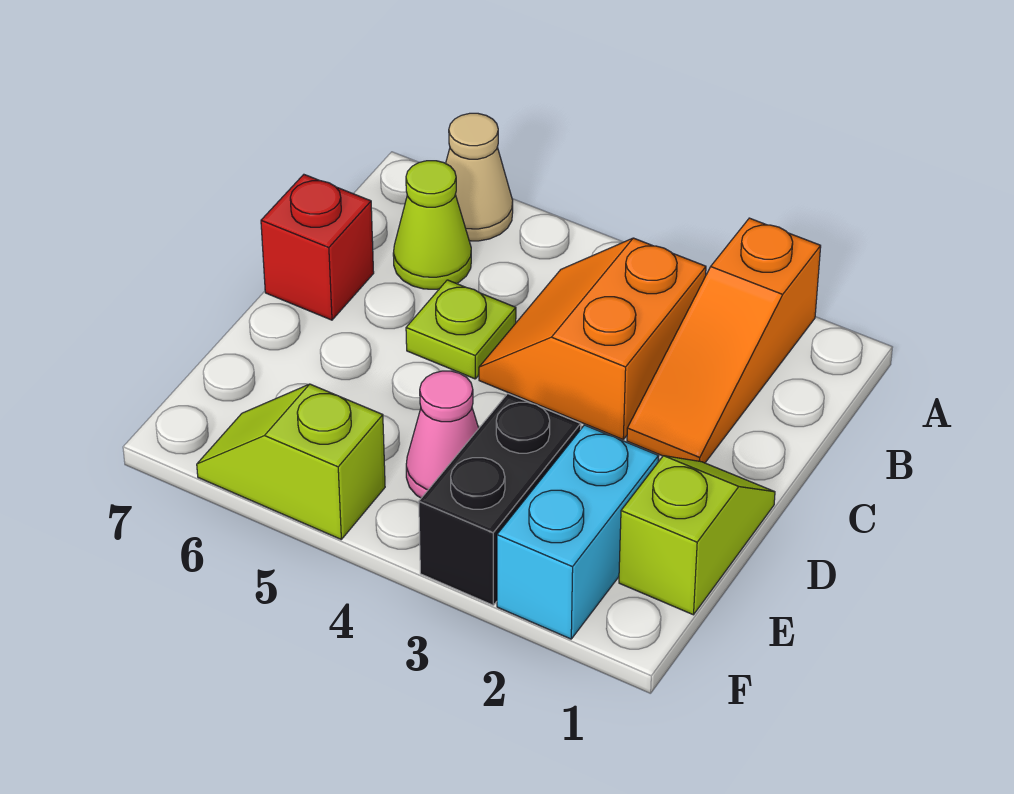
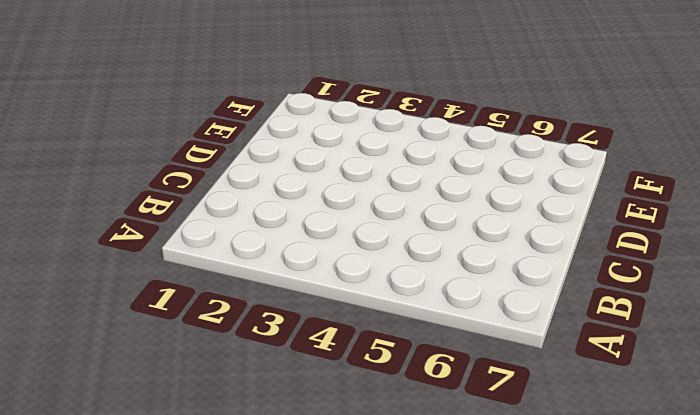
none -> orange 1x3 slope [627,218,821,463]
none -> tan 1x1 cone [446,113,513,241]

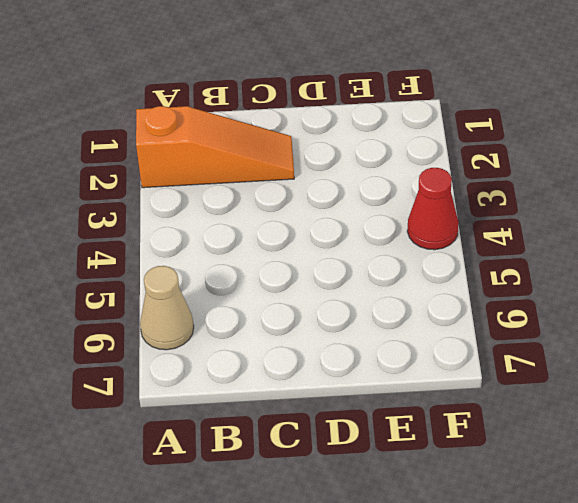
red 1x1 cone [407,168,458,250] -> none
none -> orange 2x2 slope [479,238,706,439]
none -> lime 1x1 cone [393,161,471,289]

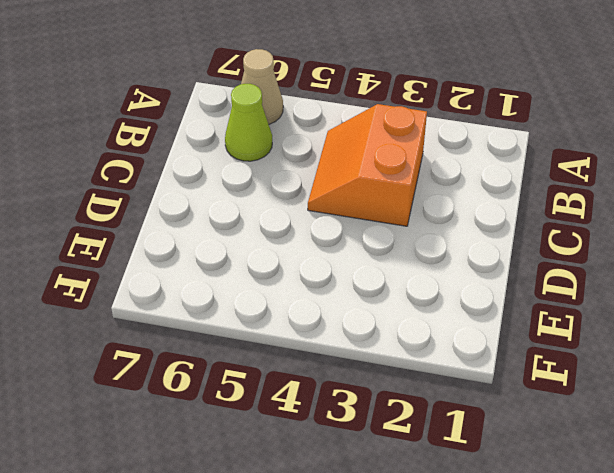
none -> orange 1x3 slope [627,218,821,463]
none -> lime 1x1 plate [406,280,516,379]

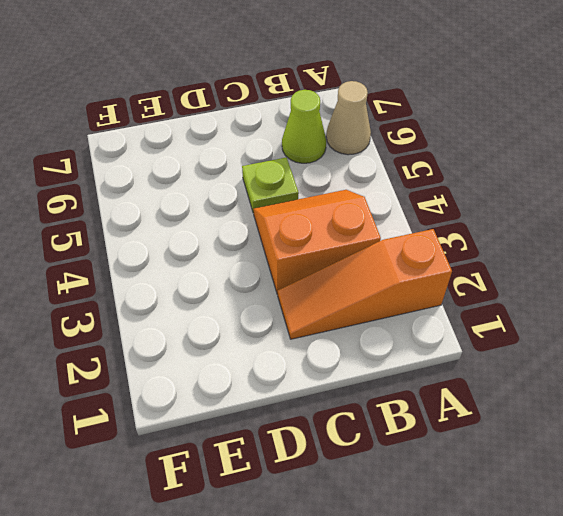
none -> red 1x1 brick [261,175,374,320]
none -> lime 1x2 slope [619,456,775,615]

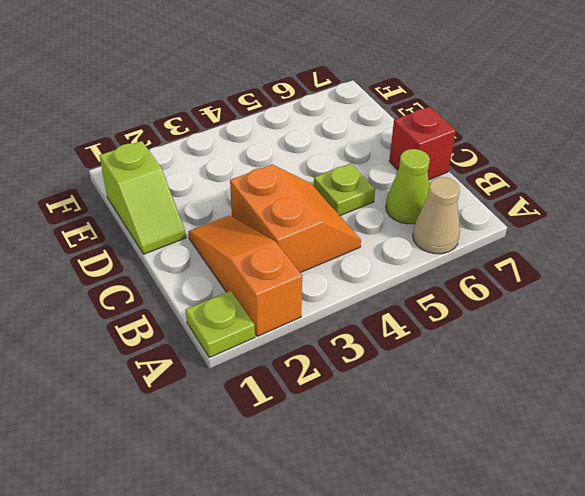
lime 1x1 plate [185,291,255,358] -> none
none -> cyan 1x2 brick [497,425,659,639]
none -> black 1x2 brick [419,394,581,605]

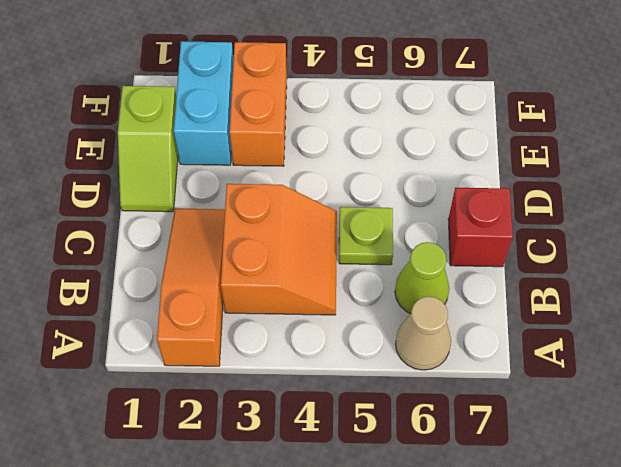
orange 1x2 brick [229,42,287,166] -> black 1x2 brick [419,394,581,605]
none -> pink 1x1 cone [406,371,479,498]
none -> lime 1x2 slope [197,384,385,539]

